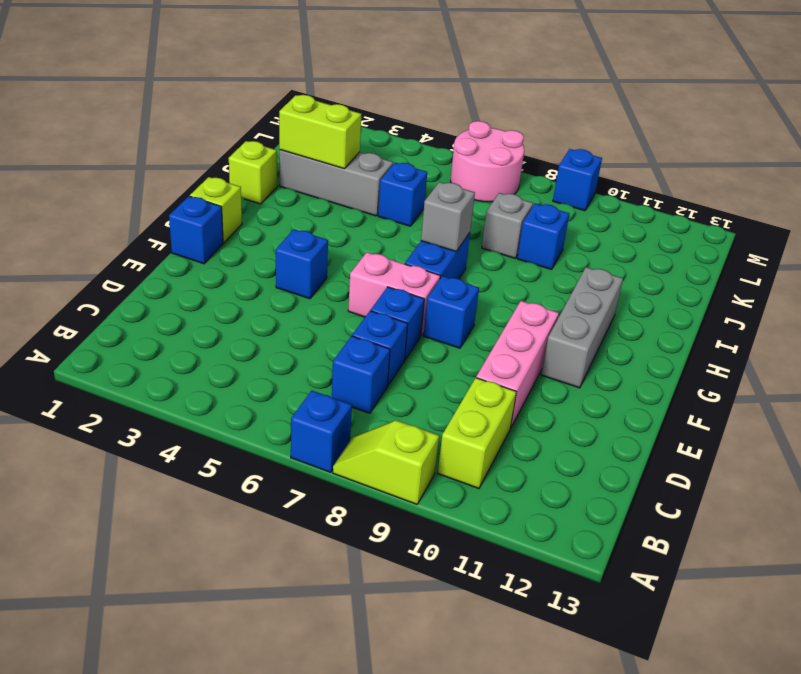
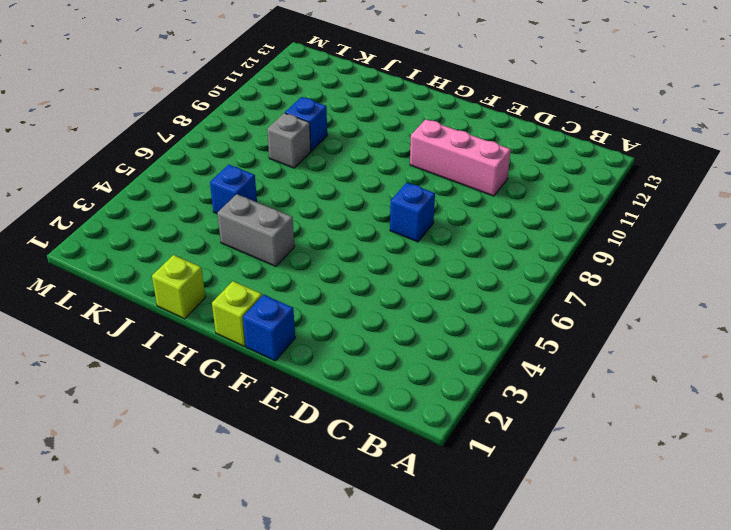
grey 1x2 brick [217,194,294,266] -> none
none -> blue 1x1 brick [291,391,352,472]
none -> lime 1x2 slope [333,420,439,504]
none -> lime 1x2 brick [438,378,516,488]

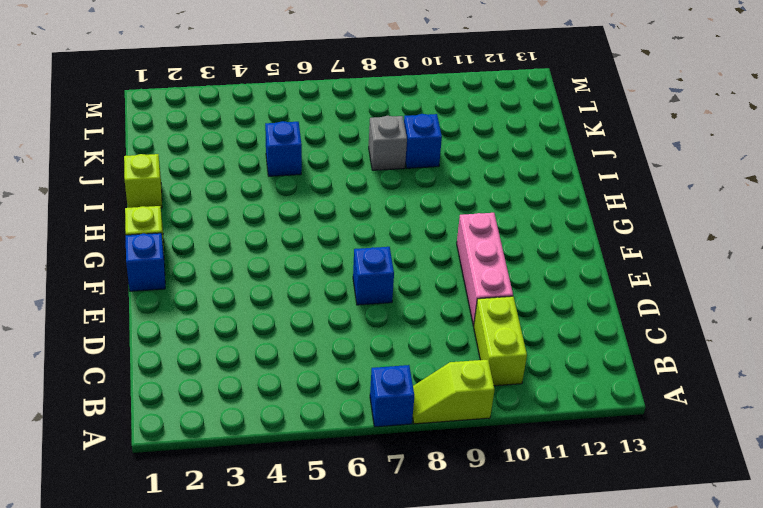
none -> blue 1x1 brick [332,336,390,413]
none -> blue 1x1 brick [352,311,408,386]
none -> blue 1x1 brick [276,229,328,299]

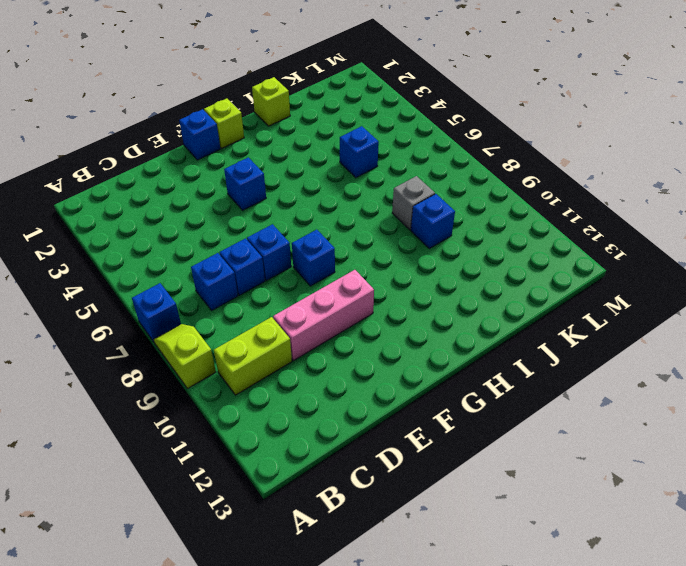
none -> pink 1x2 brick [348,252,440,336]
none -> grey 1x3 brick [541,267,623,388]
none -> blue 1x2 brick [405,233,470,279]

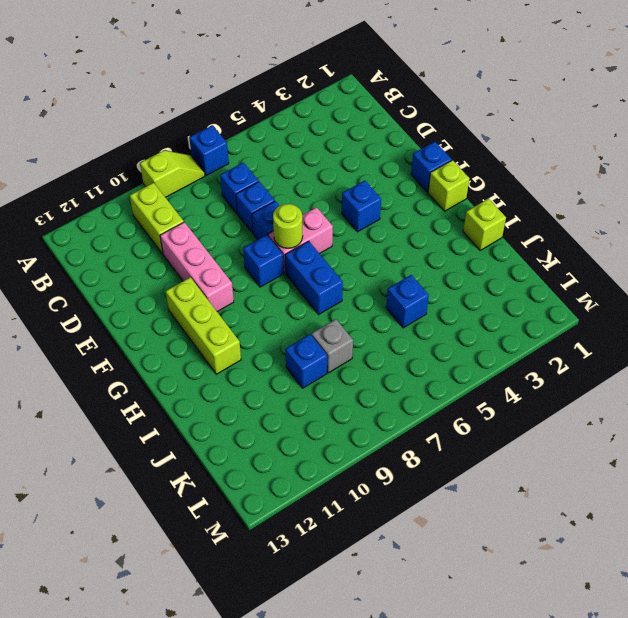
lime 1x1 round brick [273,204,303,248] -> none
lime 1x3 brick [166,277,241,374] -> grey 1x3 brick [541,267,623,388]
none -> grey 1x3 brick [279,150,393,216]
none -> pink 2x2 round brick [451,121,524,202]
none -> blue 1x1 brick [553,149,602,211]

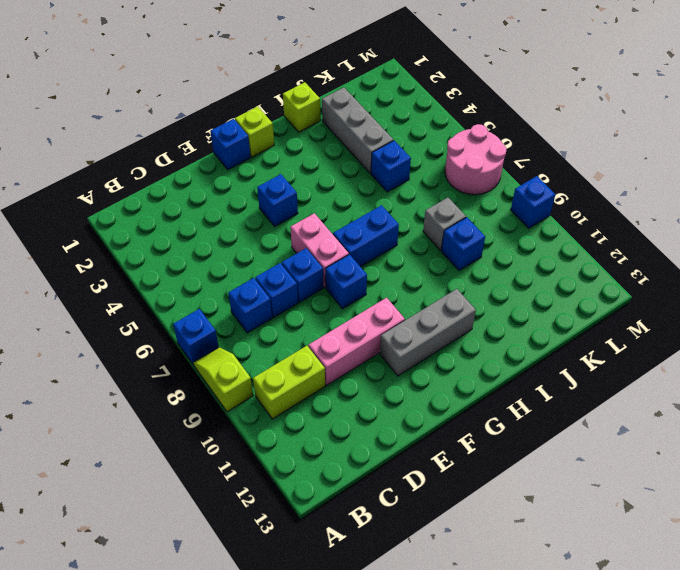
none -> grey 1x1 brick [421,182,475,251]
none -> lime 1x2 brick [279,95,361,169]

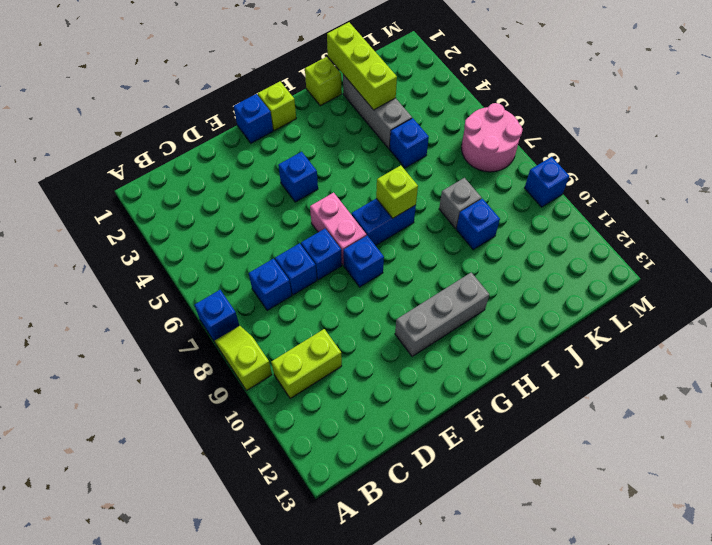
lime 1x1 brick [376,165,418,218] -> grey 1x1 brick [421,182,475,251]
lime 1x3 brick [327,22,397,110] -> lime 1x2 brick [279,95,361,169]
none -> pink 1x3 brick [476,301,559,428]

